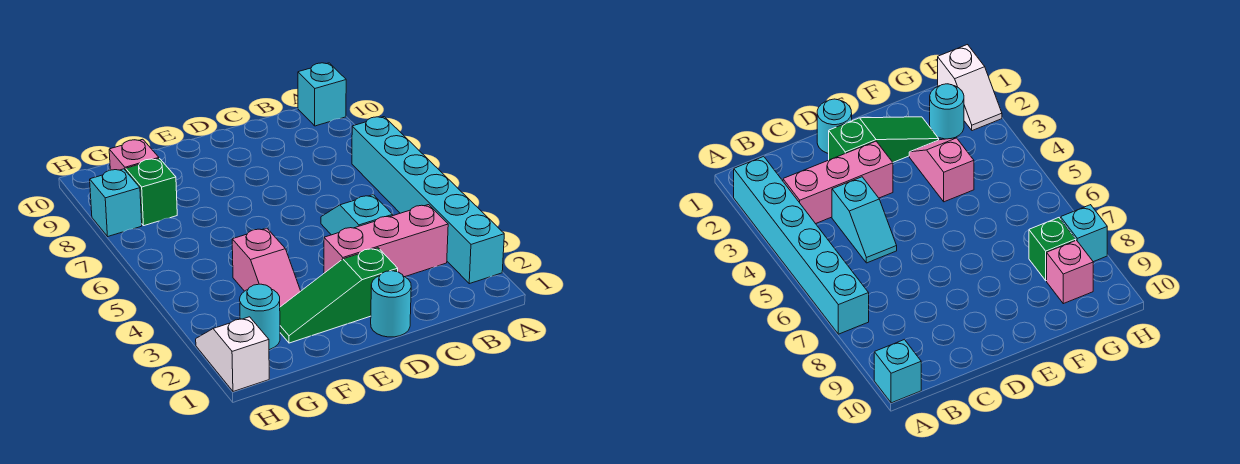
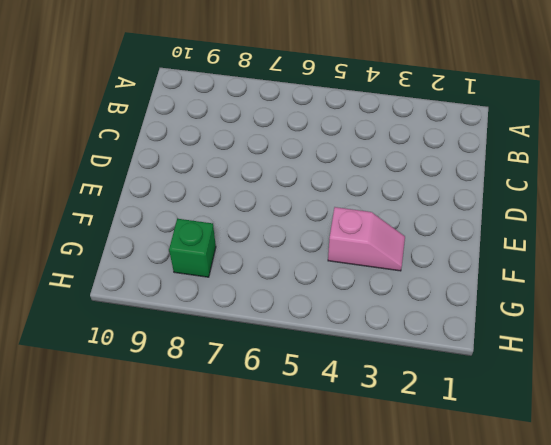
none -> cyan 1x6 brick [352,117,504,284]
none -> cyan 1x1 brick [298,63,346,126]
none -> pink 1x3 brick [324,205,448,277]

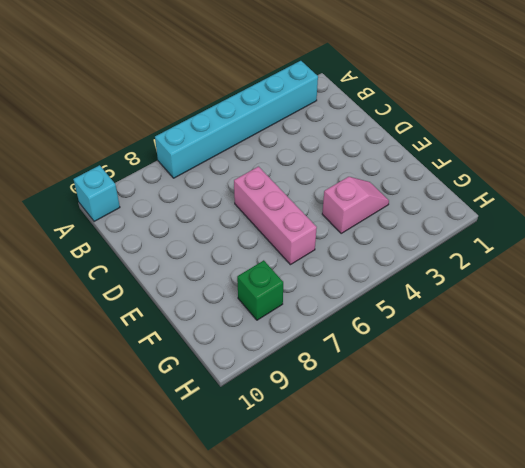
pink 1x3 brick [234,167,317,265] -> pink 1x3 brick moved to [324,205,448,277]
none -> cyan 1x2 slope [321,195,393,235]
none -> cyan 1x1 round brick [371,271,411,337]
none -> green 1x3 slope [280,248,398,343]

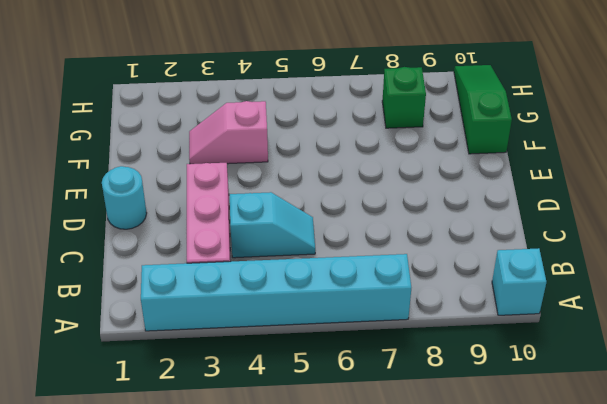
green 1x3 slope [454,65,512,154] -> green 1x3 slope moved to [280,248,398,343]
none -> cyan 1x1 round brick [240,284,280,350]
none -> pink 1x1 brick [109,139,159,171]
none -> white 1x2 slope [196,317,269,392]

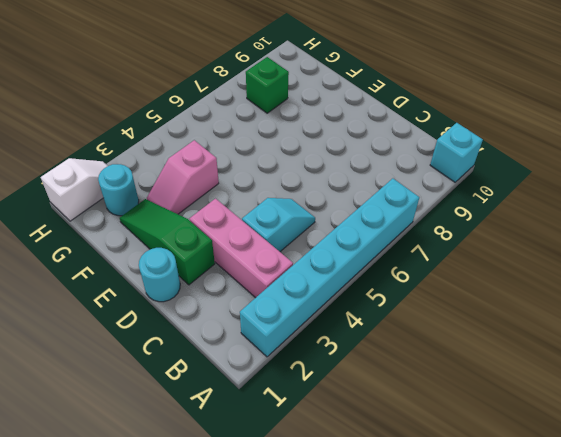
none -> pink 1x1 brick [109,139,159,171]
none -> cyan 1x1 brick [90,169,142,237]

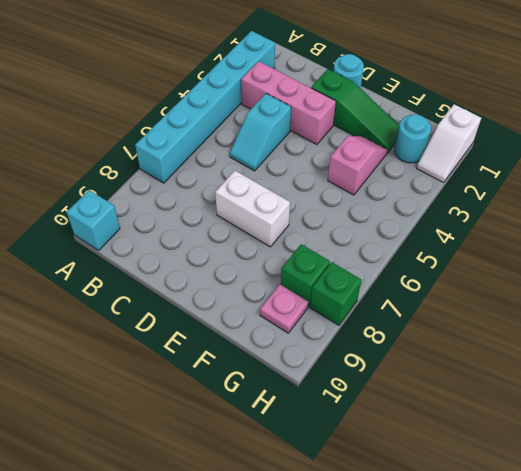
white 1x2 brick [215,171,290,247] -> none
pink 1x1 plate [260,284,308,333] -> pink 1x1 brick [109,139,159,171]
green 1x1 brick [310,262,361,325] -> cyan 1x1 brick [90,169,142,237]

